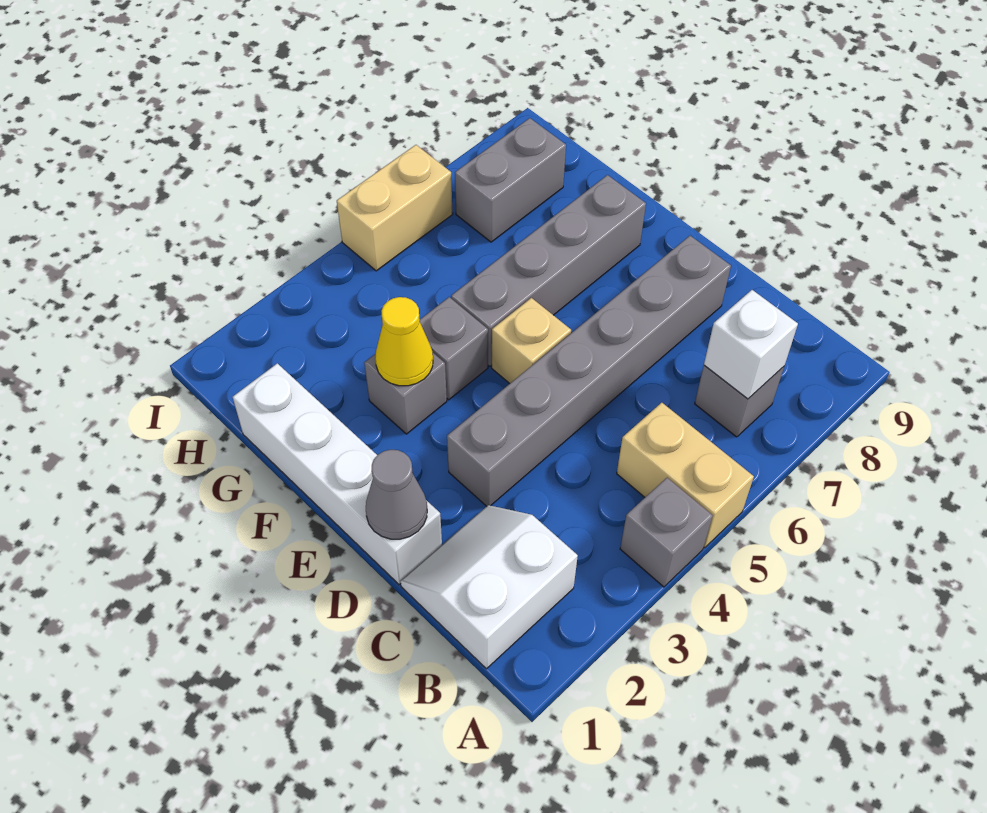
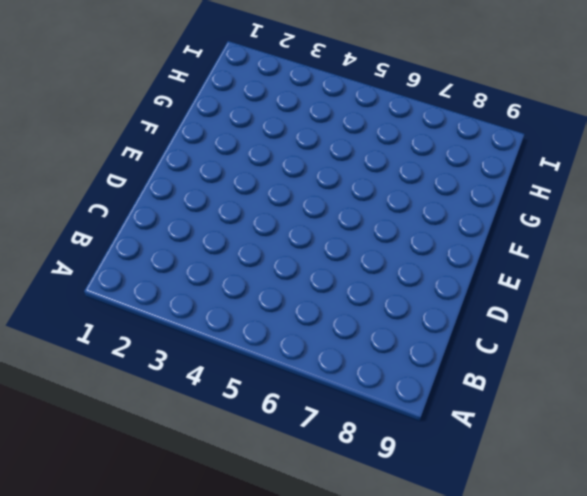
none -> grey 1x1 brick [620,478,713,587]
none -> tan 1x2 brick [617,403,754,548]
none -> white 2x2 slope [401,505,578,669]

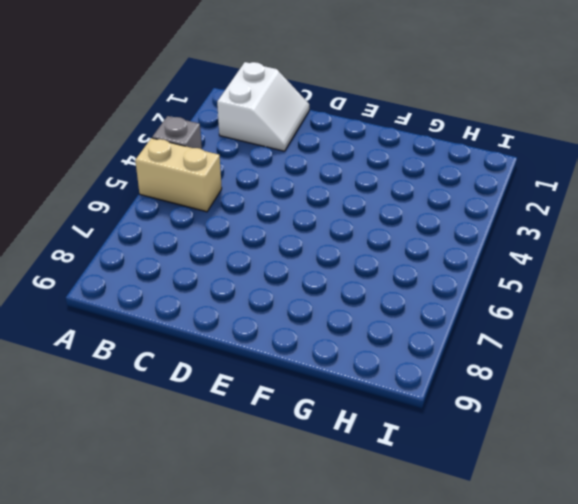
none -> grey 1x1 brick [695,365,784,437]
none -> white 1x4 brick [233,363,442,585]
none -> grey 1x6 brick [447,236,731,506]

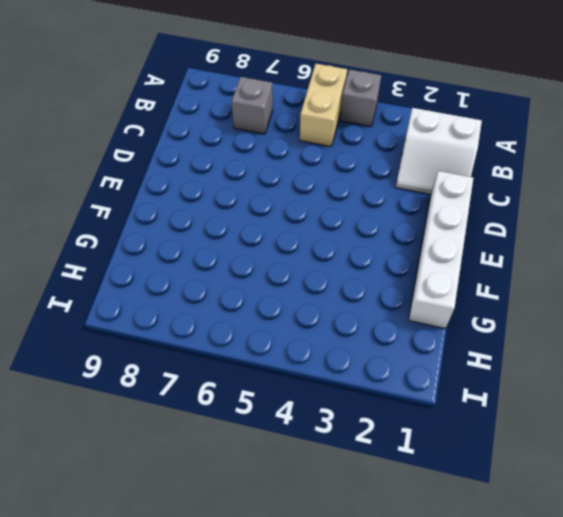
none -> grey 1x6 brick [447,236,731,506]
none -> tan 1x1 brick [492,298,571,383]
none -> grey 1x1 brick [364,353,447,434]

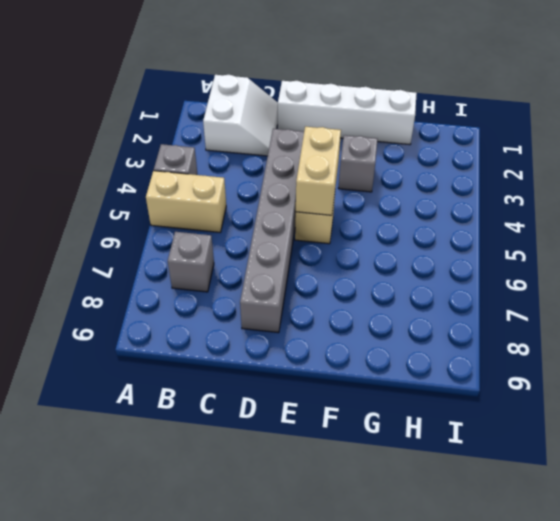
tan 1x2 brick [296,127,341,215] -> tan 1x2 brick moved to [337,145,453,271]
none -> grey 1x1 brick [420,297,488,400]
none -> grey 1x4 brick [451,175,646,366]
none -> grey 1x2 brick [455,118,566,242]

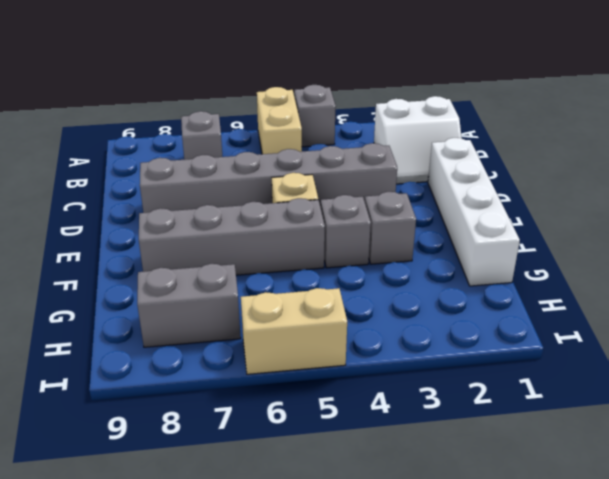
none -> white 1x1 brick [704,290,798,399]
none -> grey 1x1 cone [366,450,427,539]
none -> yellow 1x1 cone [375,297,433,386]

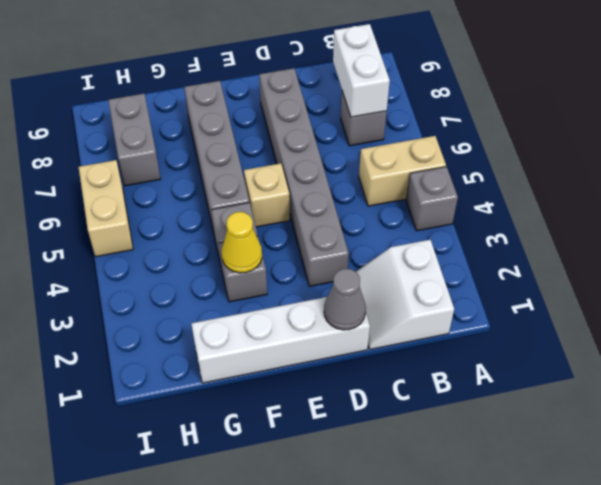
white 1x2 brick [333,24,390,117] -> white 1x1 brick [704,290,798,399]

